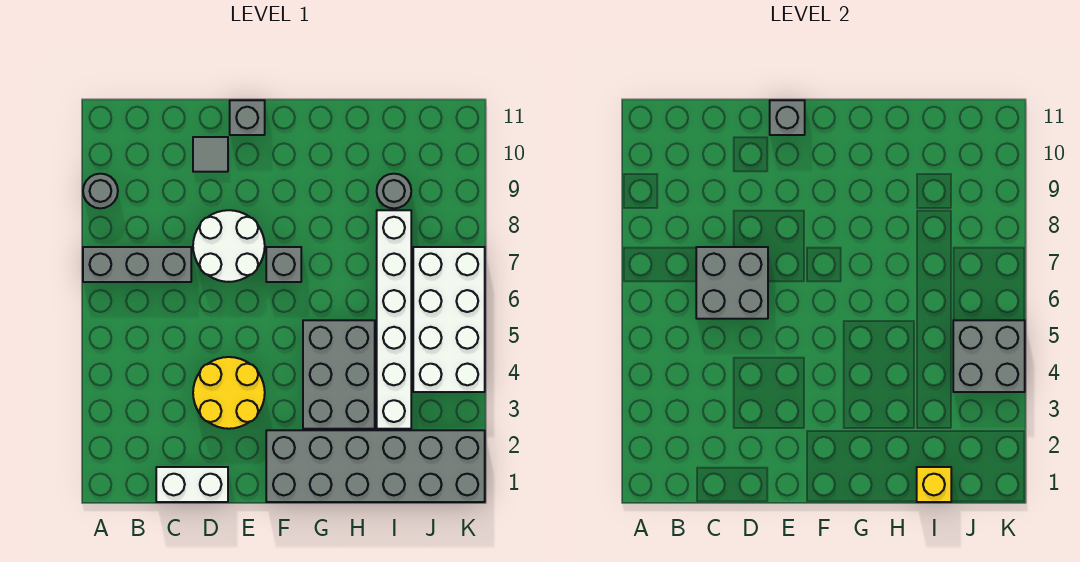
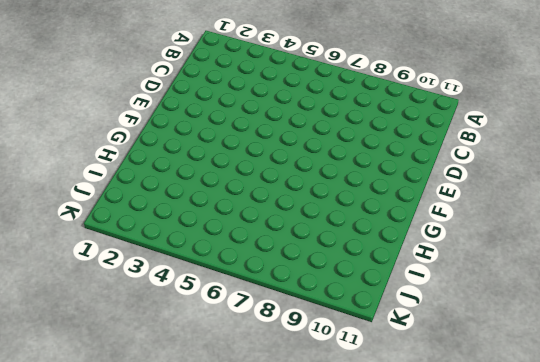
none -> grey 1x3 brick [83,247,191,282]
none -> grey 1x1 round brick [83,174,118,208]
none -> white 1x2 brick [156,467,228,502]

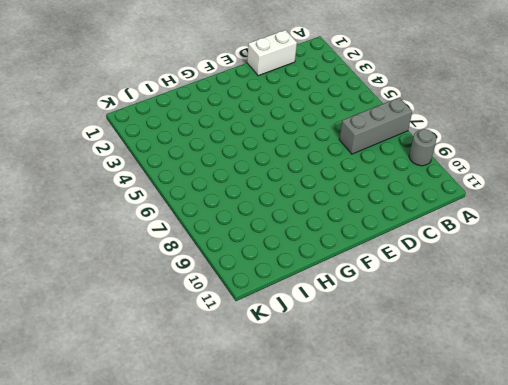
none -> yellow 2x2 round brick [193,357,265,429]
none -> white 2x2 round brick [193,210,265,282]
none -> grey 1x1 tile [193,137,228,172]

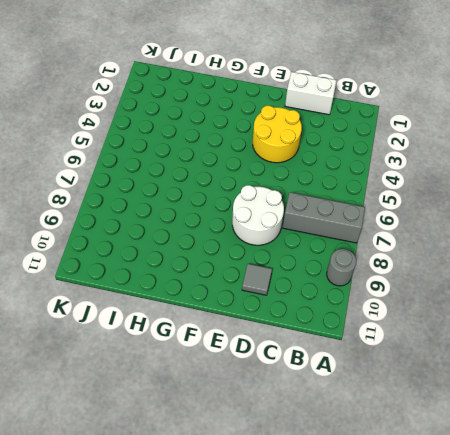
none -> grey 1x1 brick [230,100,265,135]
none -> grey 2x6 brick [266,430,485,502]
none -> grey 1x1 brick [266,247,301,282]

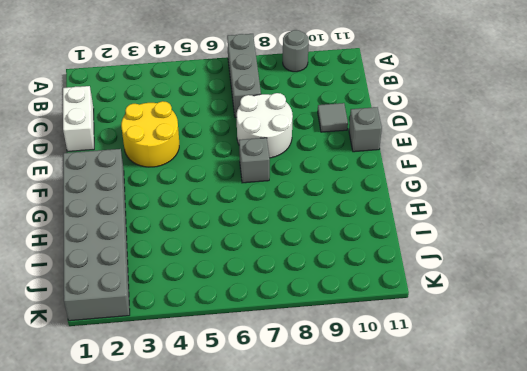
none -> grey 2x3 brick [303,320,375,429]
none -> white 1x6 brick [377,210,411,429]
none -> grey 1x1 round brick [377,174,411,208]

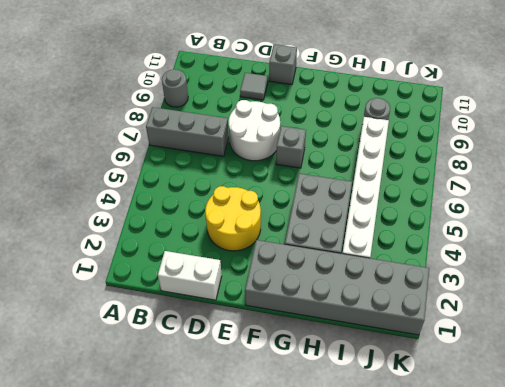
none -> white 2x4 brick [413,247,485,392]
none -> grey 2x2 brick [696,247,768,319]
none -> grey 1x1 brick [770,100,805,135]

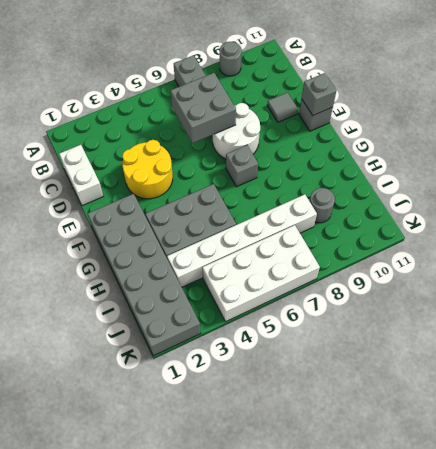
none -> yellow 1x1 brick [917,467,951,502]
none -> grey 2x2 brick [953,320,1025,392]

